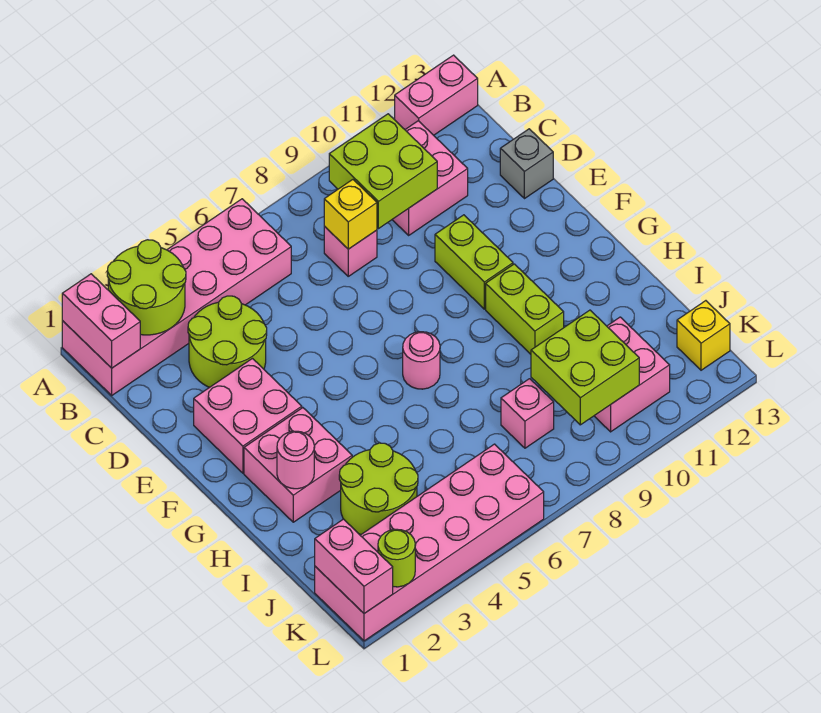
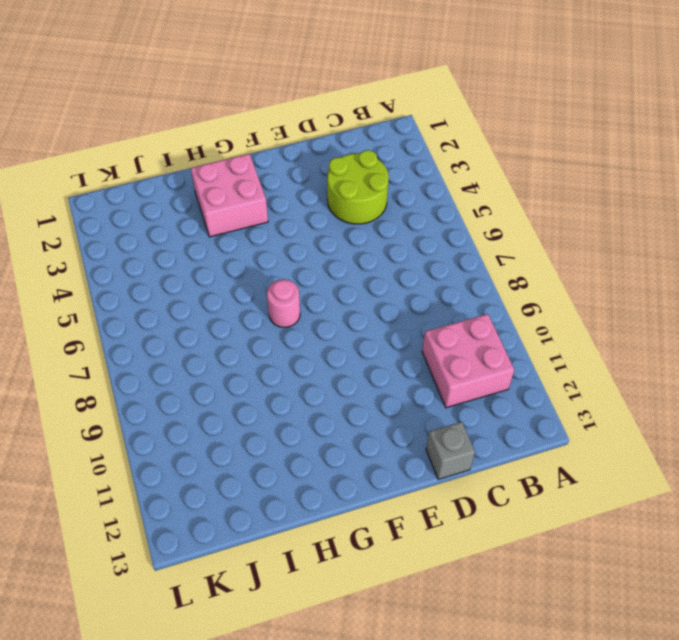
none -> pink 2x6 brick [62,199,291,395]
none -> pink 1x2 brick [395,55,478,135]
none -> pink 1x1 brick [324,226,377,276]

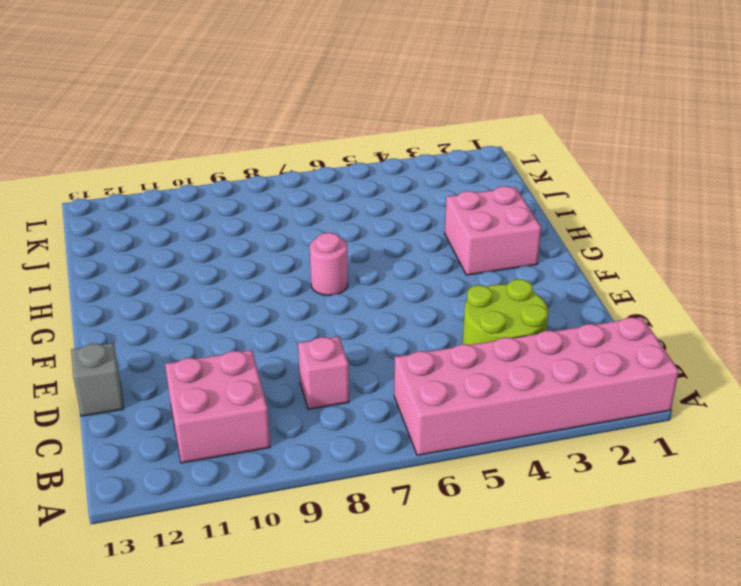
none -> pink 1x2 brick [395,55,478,135]
none -> pink 2x2 brick [194,359,302,473]
none -> lime 1x2 brick [435,215,513,309]

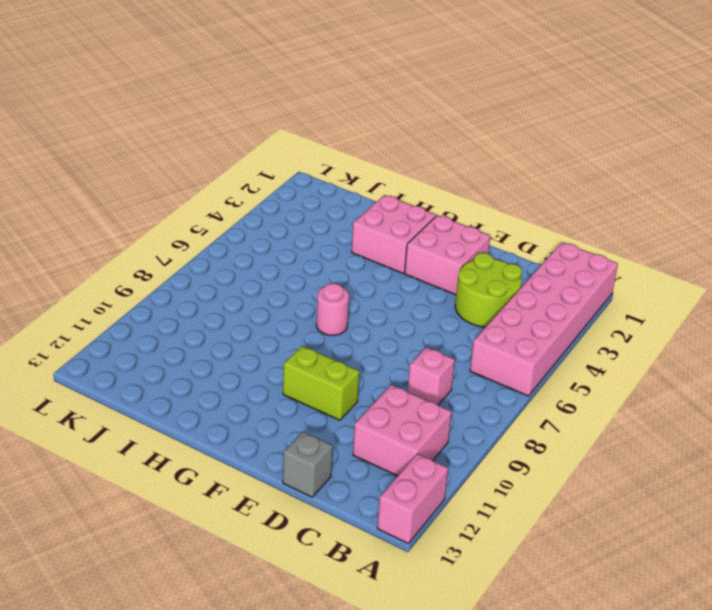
none -> lime 1x2 brick [486,264,564,354]
none -> lime 2x2 round brick [339,443,418,534]
none -> pink 1x1 brick [501,379,554,448]

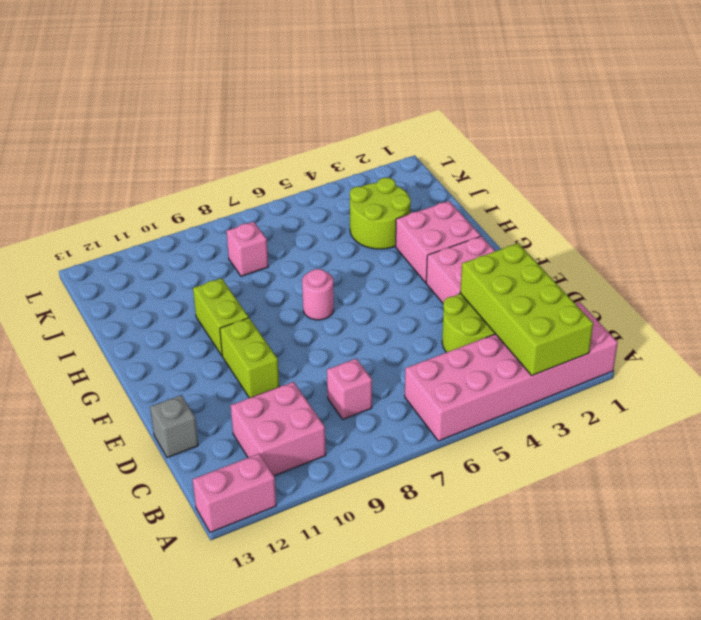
lime 2x4 brick [460,243,593,376] -> lime 2x2 round brick [107,240,186,335]
none -> pink 2x2 brick [594,317,670,432]
none -> pink 2x6 brick [315,444,544,641]
none -> yellow 1x1 brick [677,301,730,370]

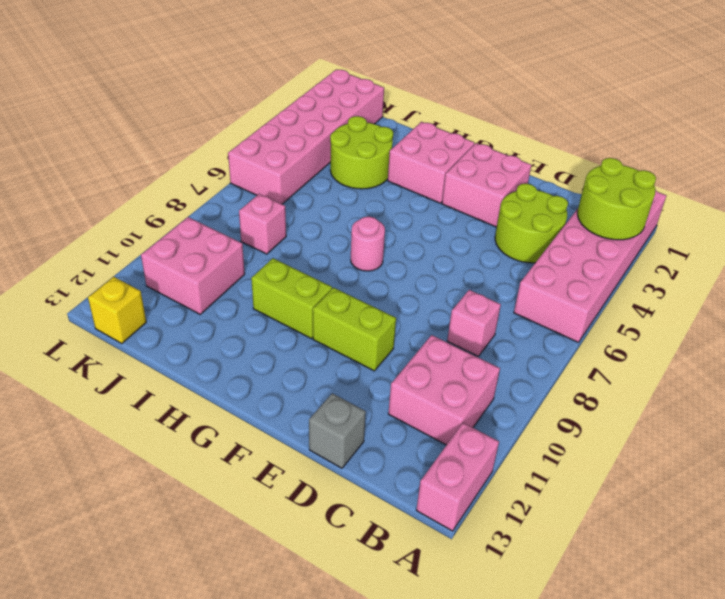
none -> pink 1x2 brick [62,274,140,368]
none -> lime 2x2 brick [329,114,437,229]
none -> yellow 1x1 brick [324,180,377,249]

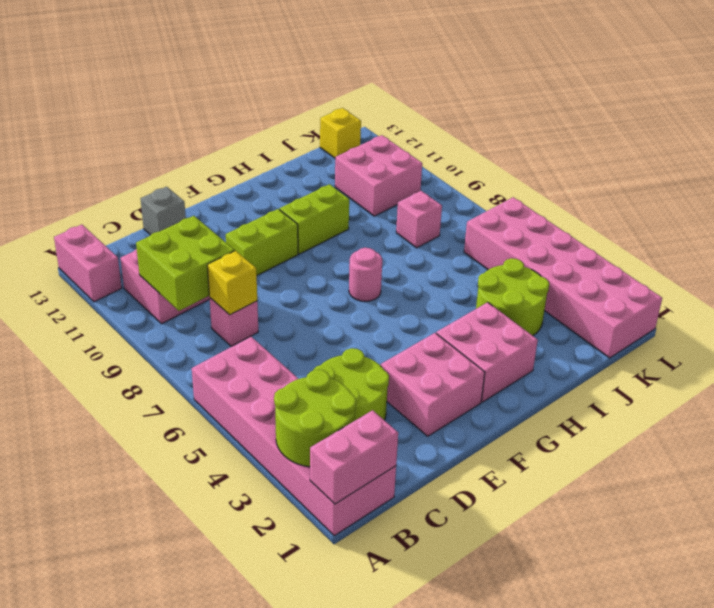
none -> pink 1x1 round brick [277,431,314,489]
none -> lime 2x2 brick [531,310,639,425]
none -> pink 1x2 brick [315,519,393,614]

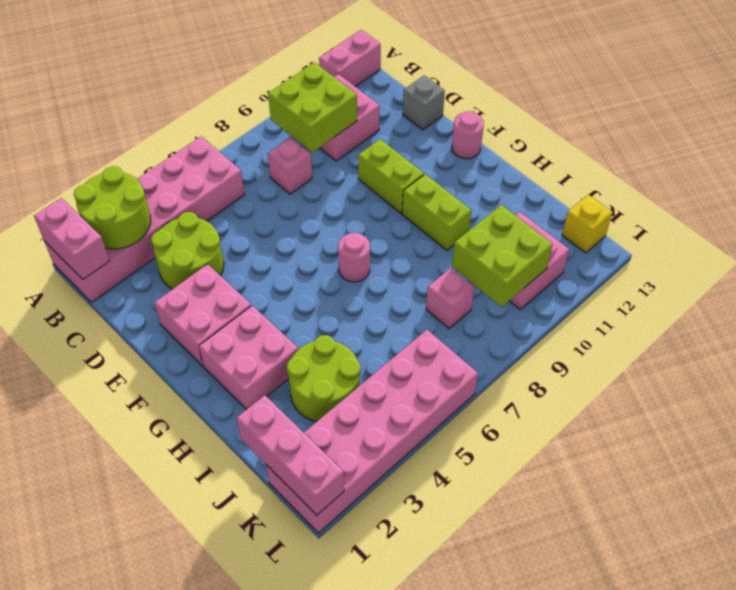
pink 1x1 round brick [452,111,484,159] -> pink 1x1 round brick moved to [277,431,314,489]
pink 1x3 brick [237,395,344,515] -> pink 1x2 brick [315,519,393,614]
none -> yellow 1x1 brick [324,180,377,249]
none -> lime 1x1 round brick [378,529,415,587]

